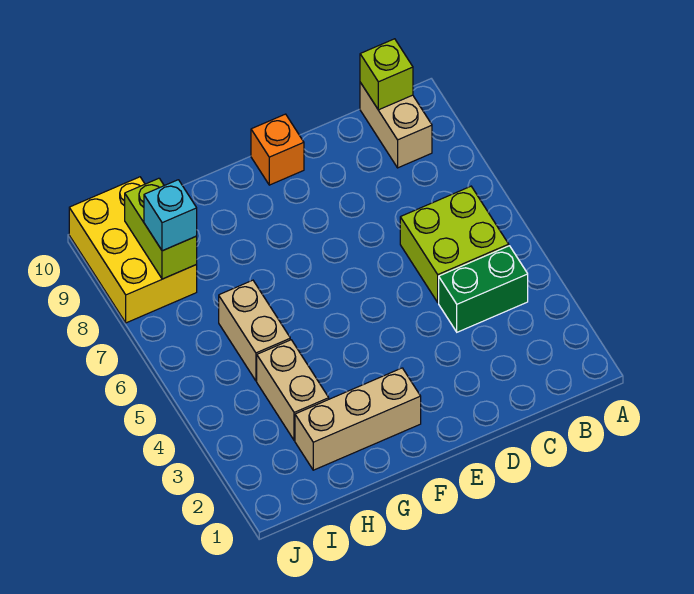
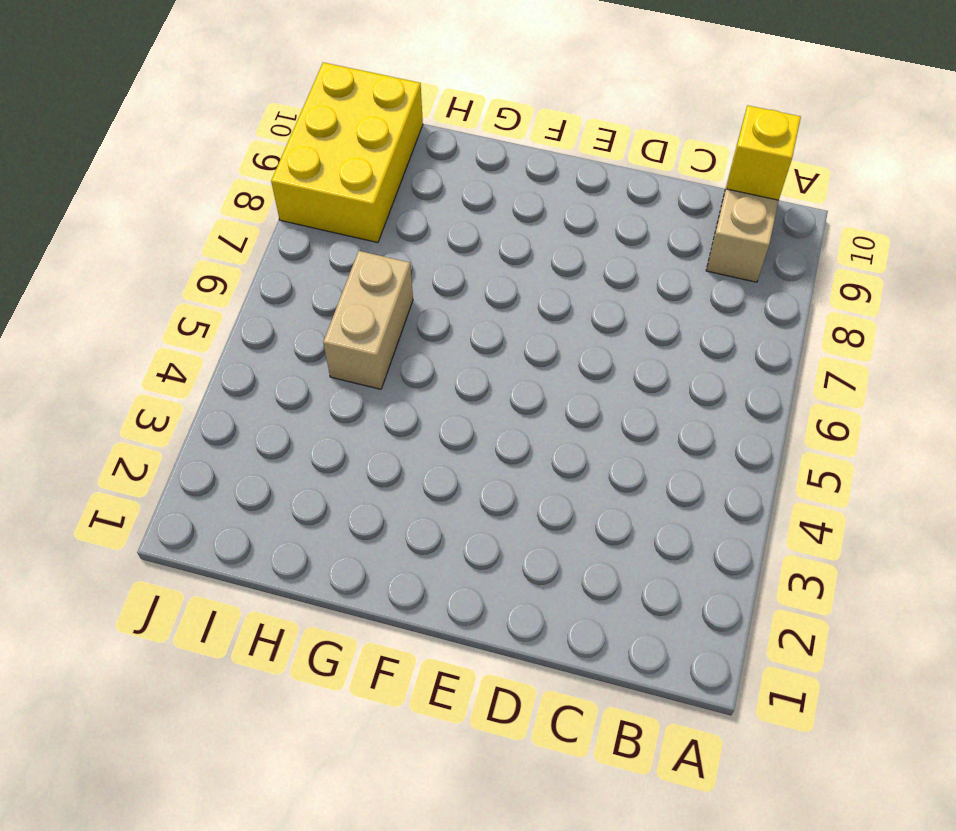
yellow 1x1 brick [727,105,801,200] -> lime 1x1 brick [360,39,413,110]
none -> green 1x2 brick [439,246,528,332]
none -> lime 2x2 brick [400,186,509,302]

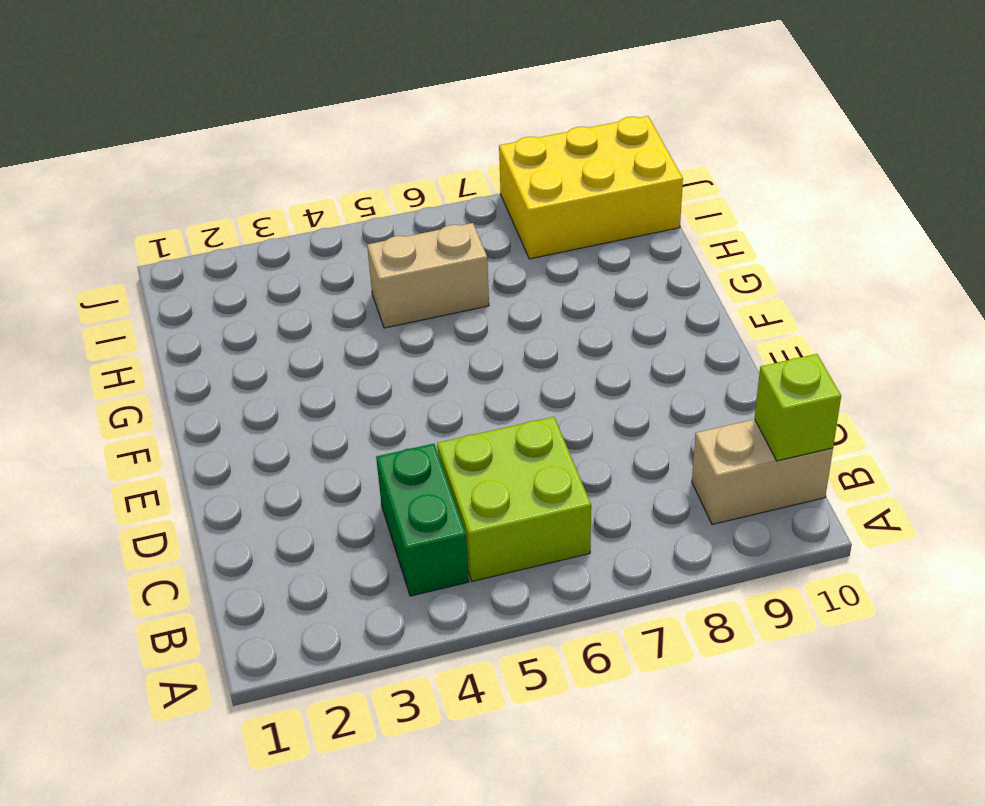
none -> orange 1x1 brick [251,114,304,185]
none -> tan 1x3 brick [295,368,421,470]

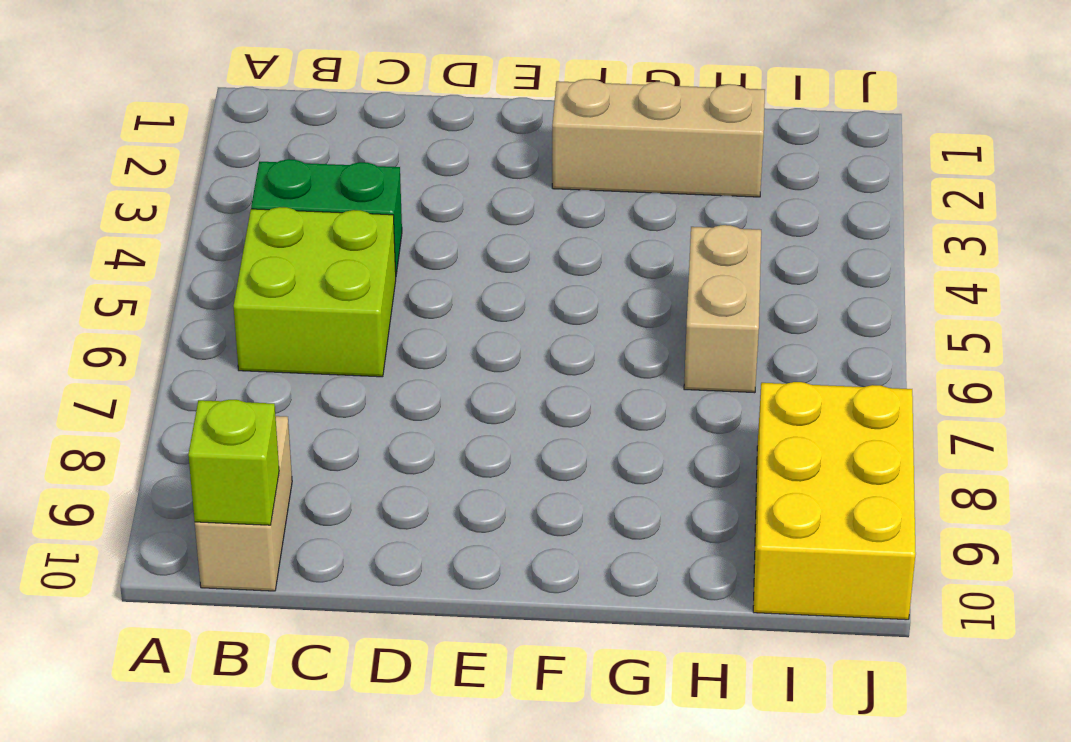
none -> orange 1x1 brick [251,114,304,185]
none -> tan 1x2 brick [257,340,329,440]

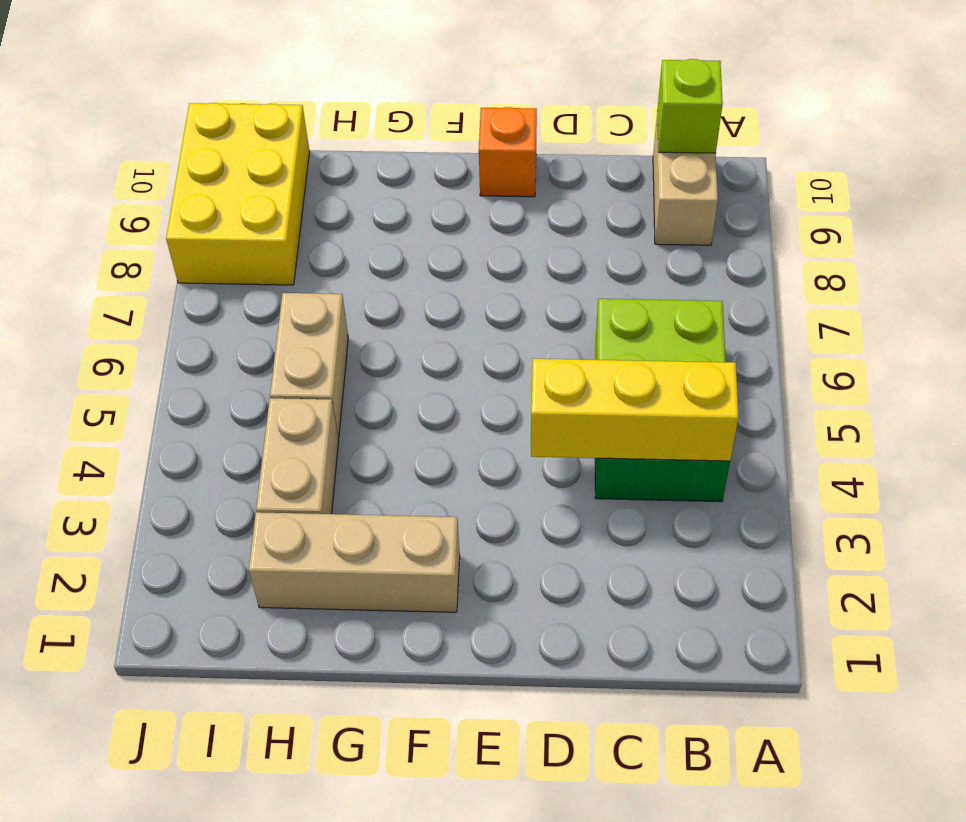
yellow 1x3 brick [531,359,739,461] -> none
none -> lime 1x2 brick [125,178,197,279]
none -> cyan 1x1 brick [144,180,197,251]

